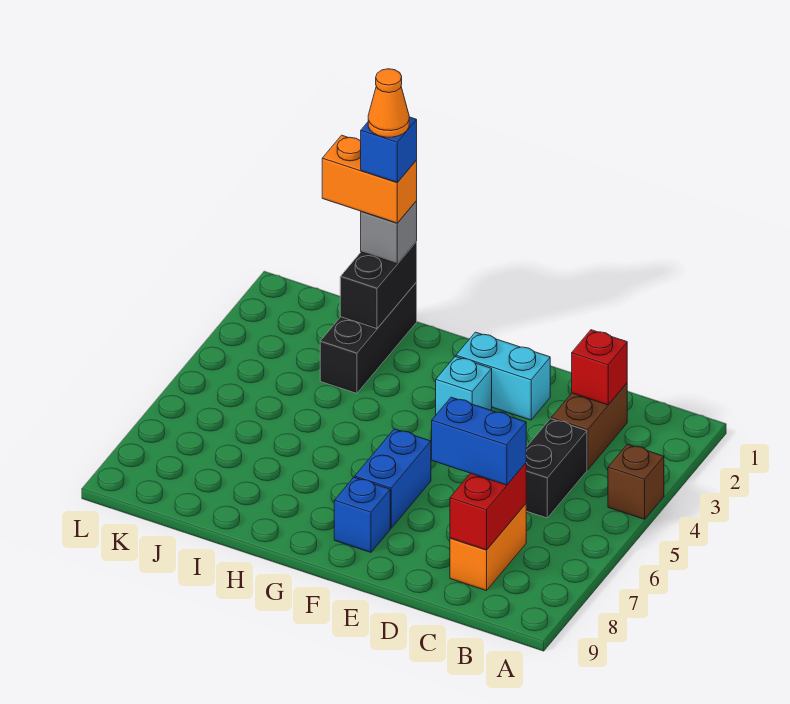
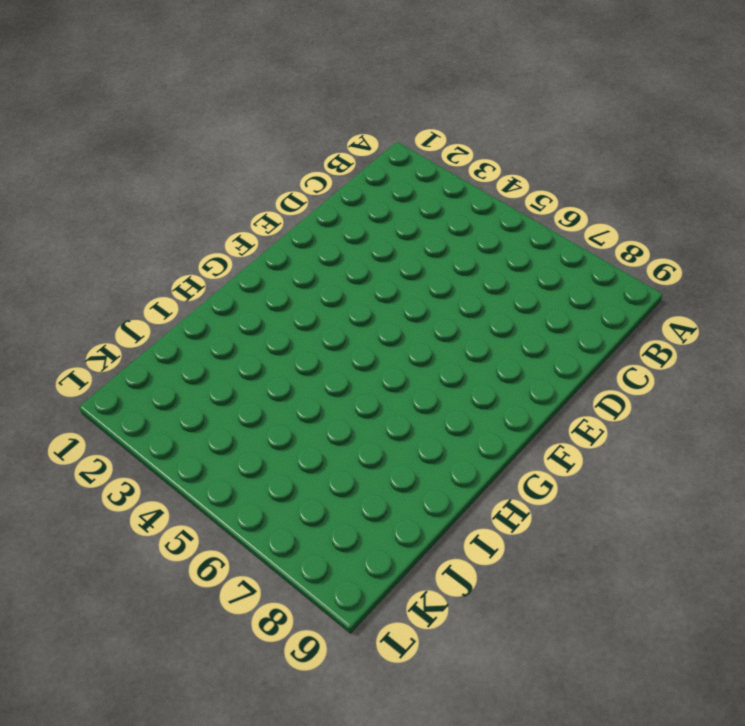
none -> brown 1x1 brick [608,444,664,519]
none -> brown 1x2 brick [551,383,627,470]
none -> black 1x2 brick [526,419,587,518]

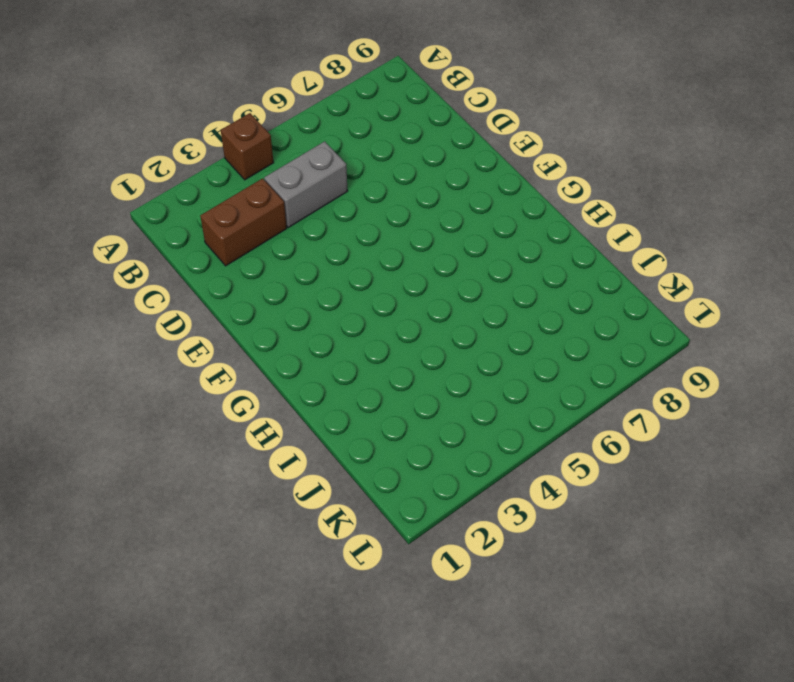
grey 1x2 brick [264,141,347,228] -> black 1x2 brick [526,419,587,518]
none -> orange 1x2 brick [450,504,526,591]
none -> cyan 1x2 brick [456,332,550,420]
none -> cyan 1x1 brick [436,357,492,415]

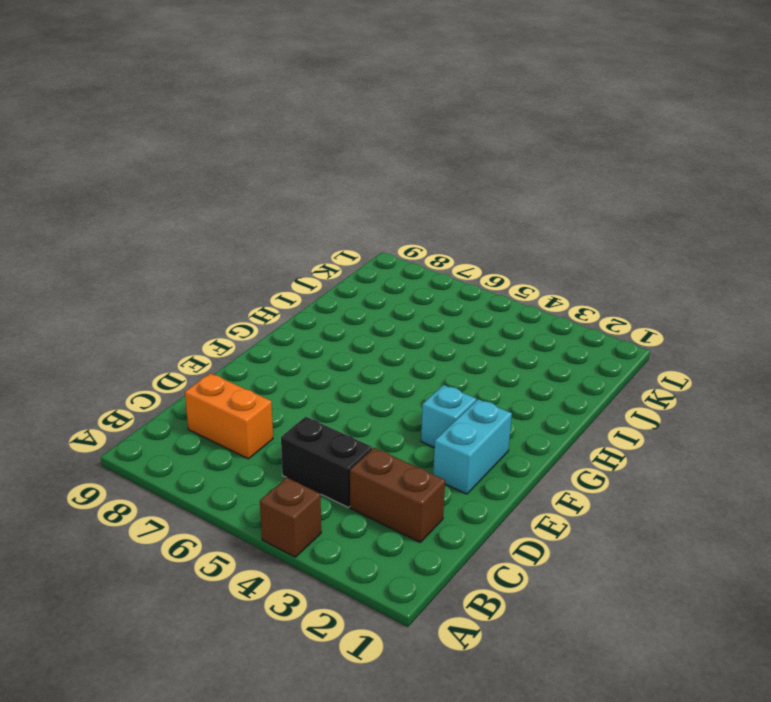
none -> blue 1x2 brick [355,429,431,528]
none -> blue 1x1 brick [334,477,390,552]
none -> black 1x3 brick [320,282,417,393]

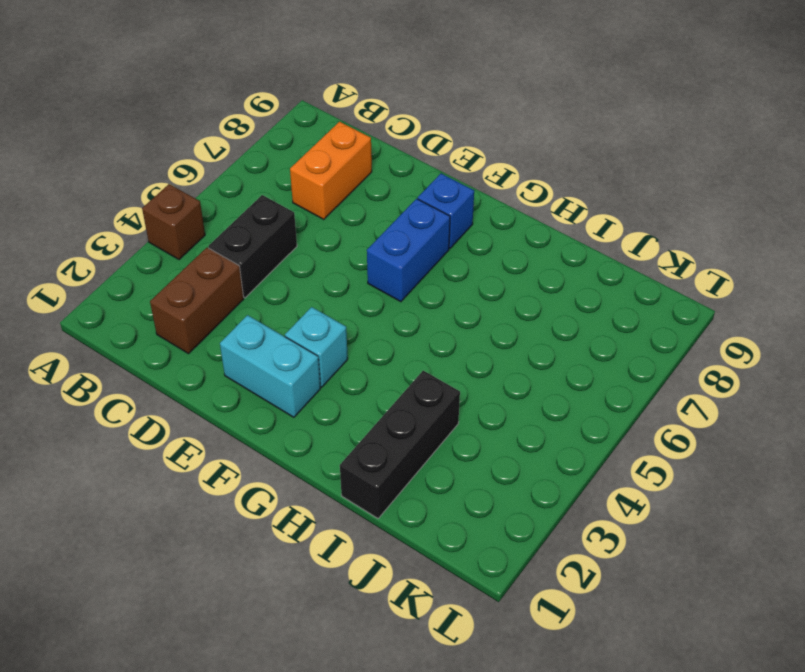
none -> red 1x1 brick [572,330,627,405]
none -> red 1x2 brick [450,463,526,550]
none -> black 1x2 brick [340,242,417,329]

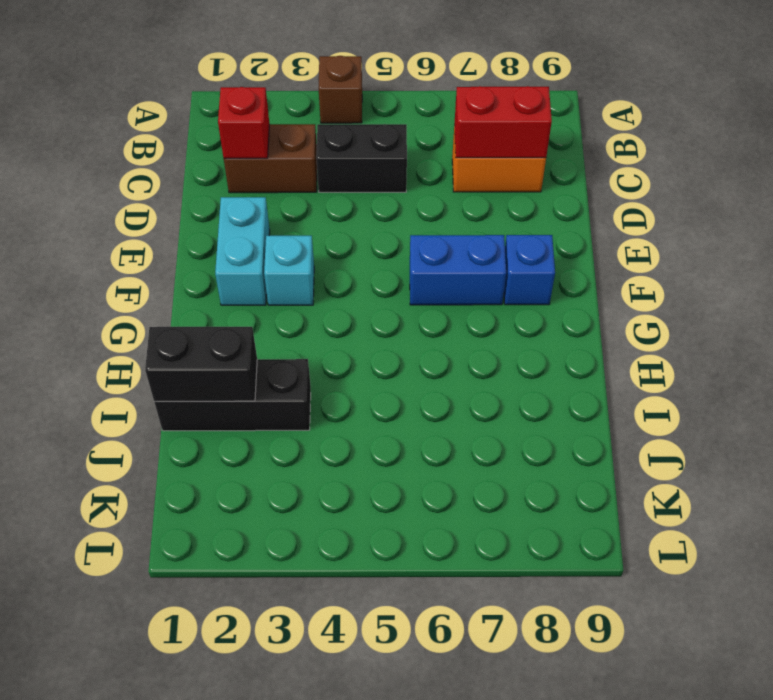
none -> blue 1x2 brick [432,397,526,485]
none -> grey 1x1 brick [361,201,417,264]
none -> orange 1x2 brick [322,135,417,223]

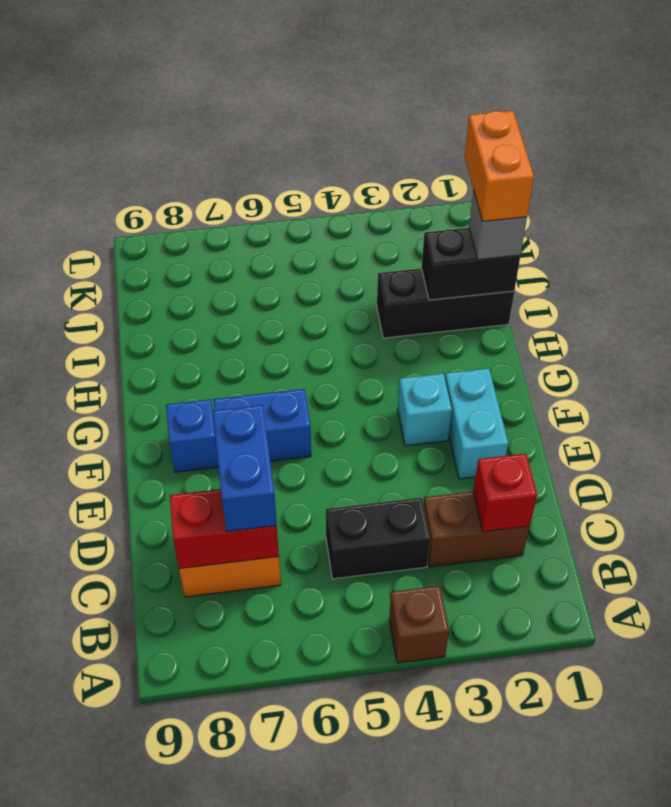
none -> blue 1x1 brick [361,117,417,182]
none -> orange 1x1 cone [368,69,409,137]

